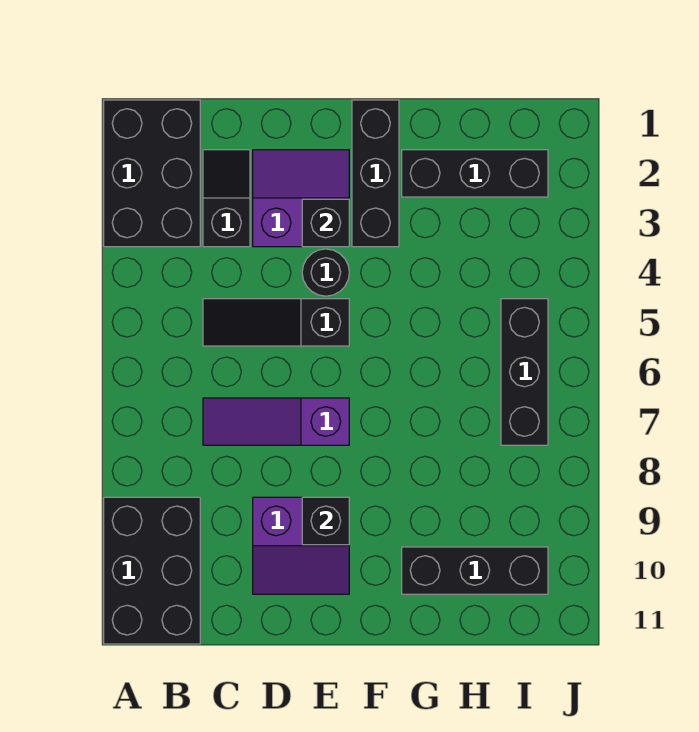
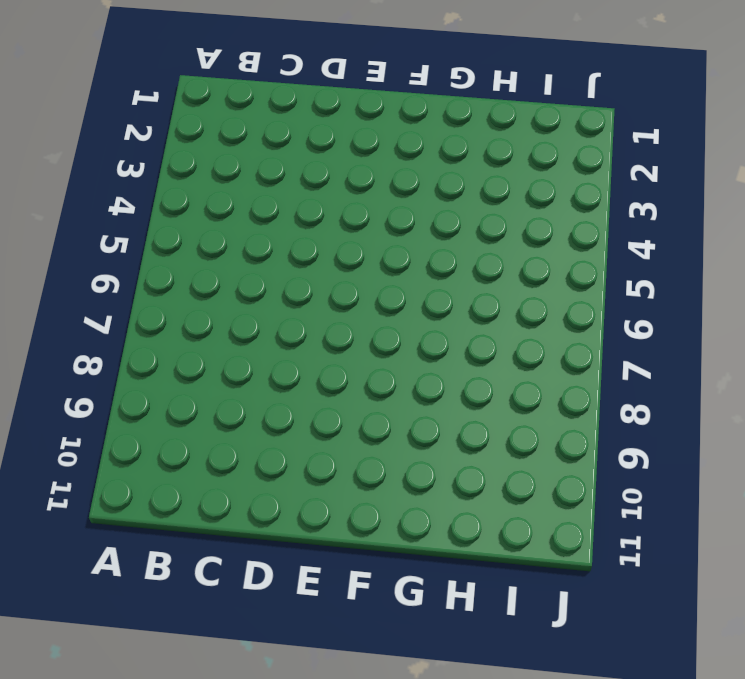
none -> black 2x3 brick [104,100,200,247]
none -> black 2x3 brick [104,497,200,644]
none -> black 1x2 slope [203,150,250,247]

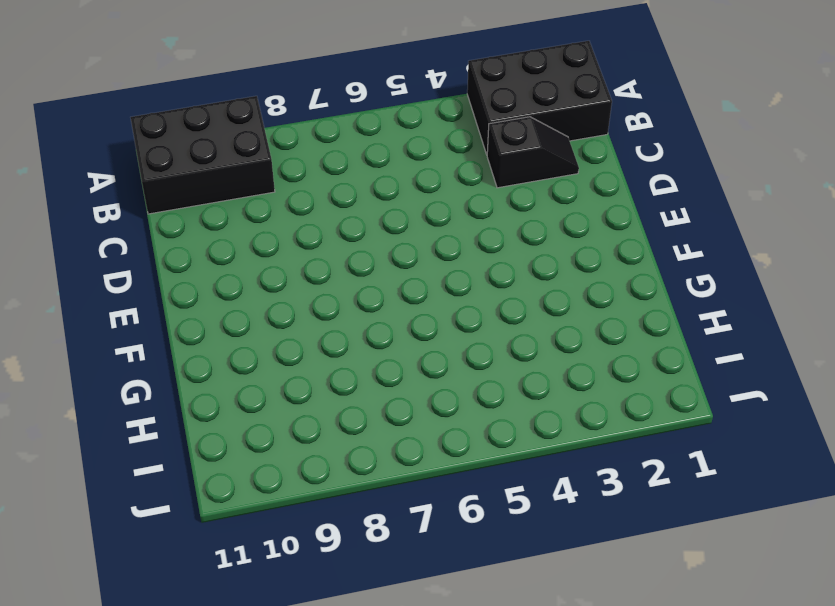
none -> black 1x3 slope [203,299,349,346]
none -> purple 1x3 slope [203,398,349,445]
none -> purple 2x2 slope [253,150,349,247]

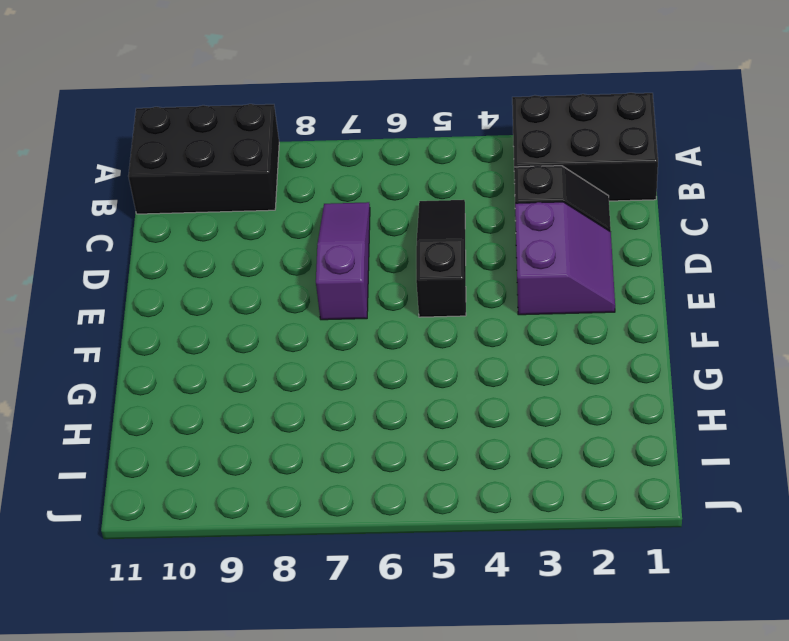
none -> purple 2x2 slope [253,497,349,594]
none -> black 1x1 round brick [302,249,349,296]
none -> black 1x3 brick [352,100,399,247]

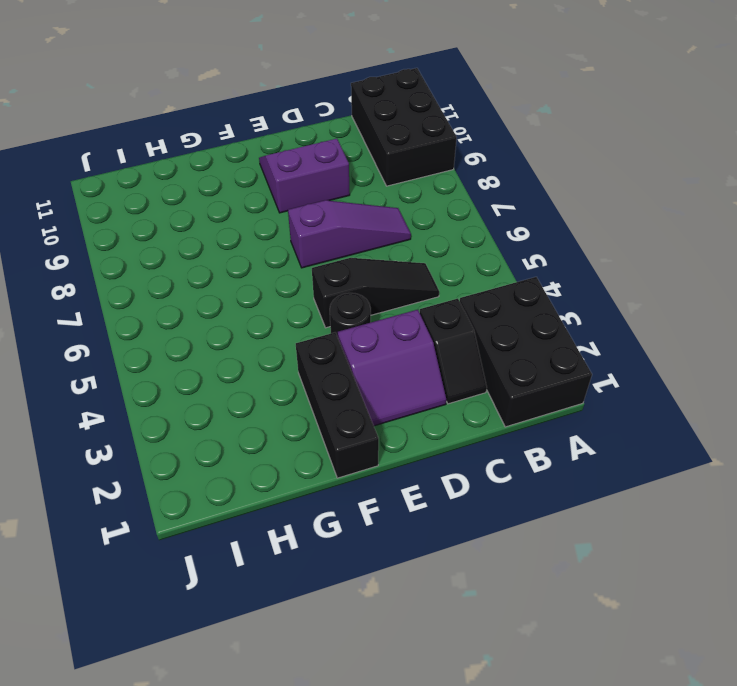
none -> black 1x3 brick [402,150,548,197]
none -> black 1x3 brick [402,547,548,594]
none -> black 1x3 brick [501,299,548,445]

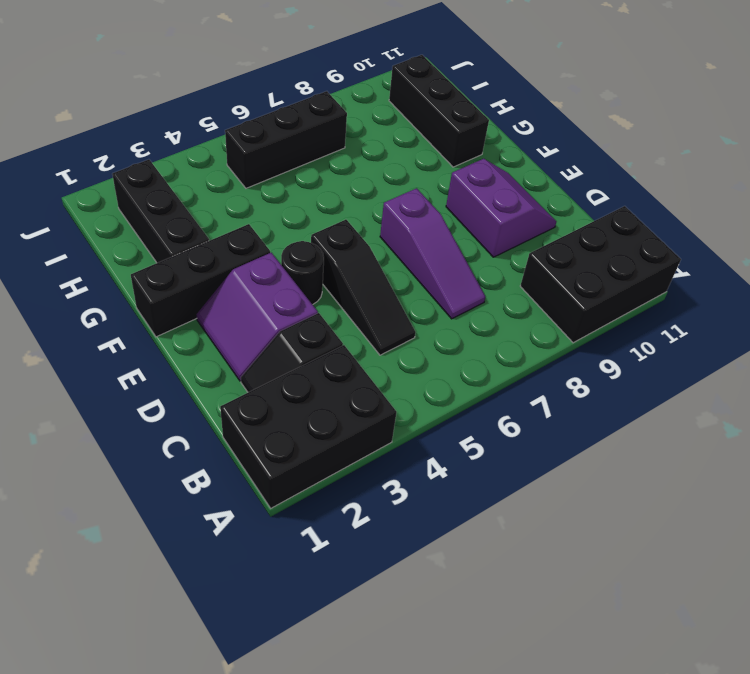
none -> black 1x1 brick [302,199,349,247]
none -> black 1x1 brick [302,497,349,545]

